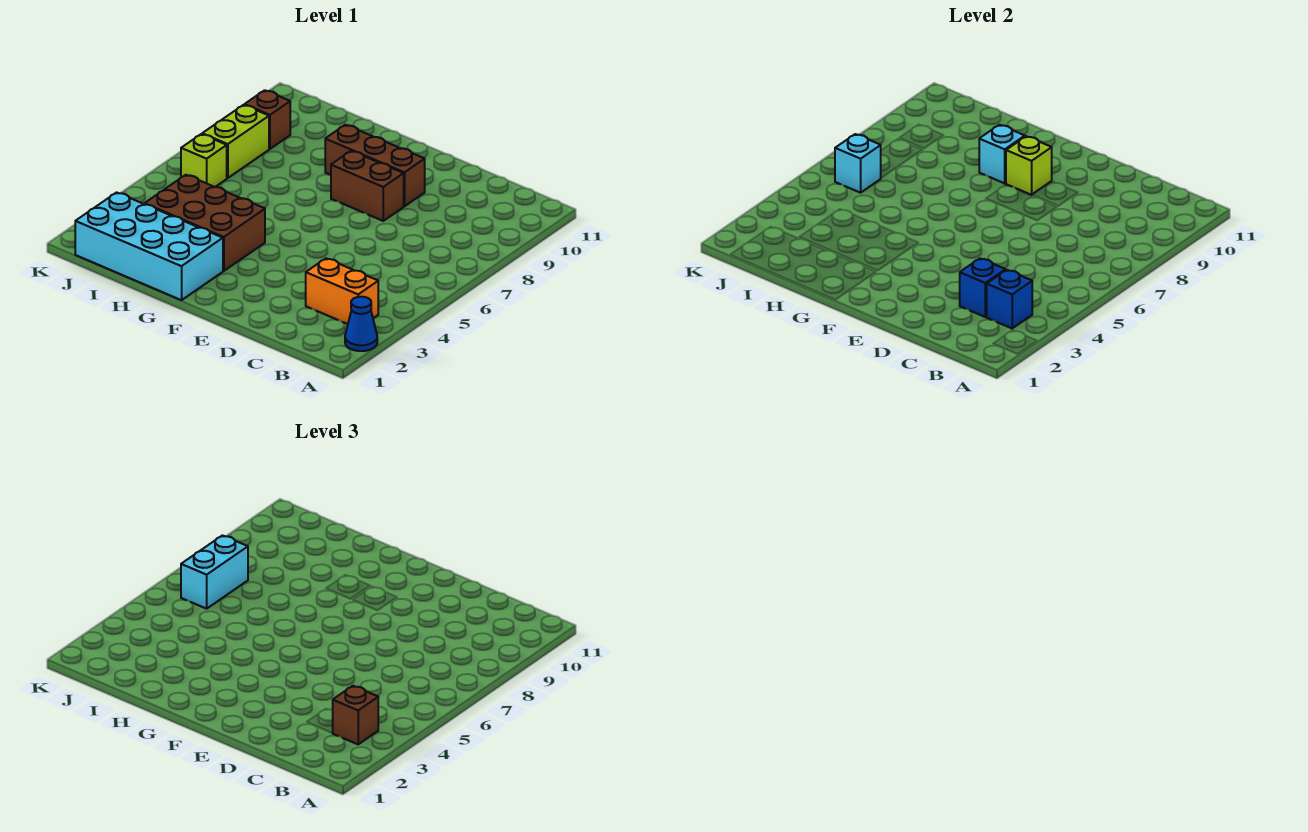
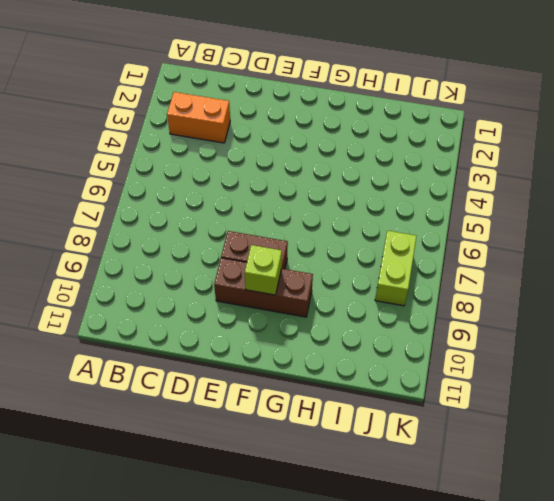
none -> blue 1x1 cone [345,297,377,351]
none -> cyan 2x4 brick [75,192,223,300]
none -> brown 2x3 brick [145,175,265,271]

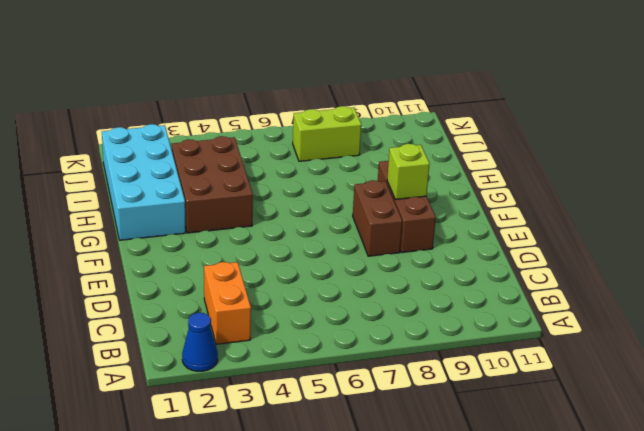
none -> lime 1x1 brick [181,134,227,187]
none -> brown 1x1 brick [245,90,290,149]
none -> blue 1x1 brick [987,270,1032,328]

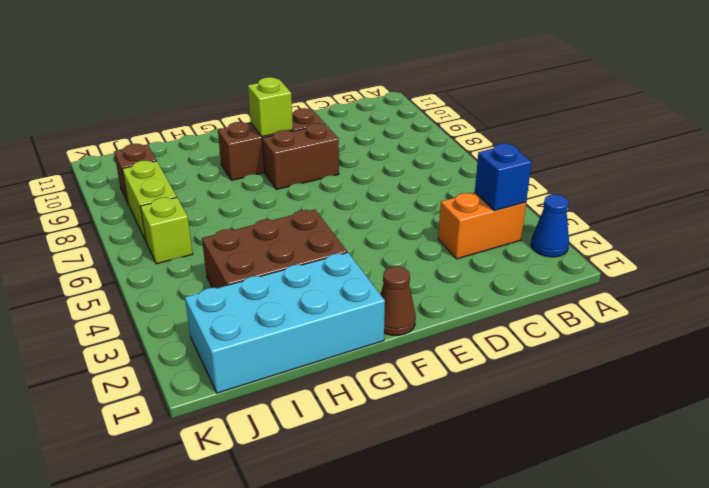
brown 1x1 cone [380,266,416,336] -> none
none -> blue 1x1 brick [960,258,1005,317]
none -> cyan 1x1 brick [979,125,1025,183]
none -> cyan 1x1 brick [835,134,881,193]

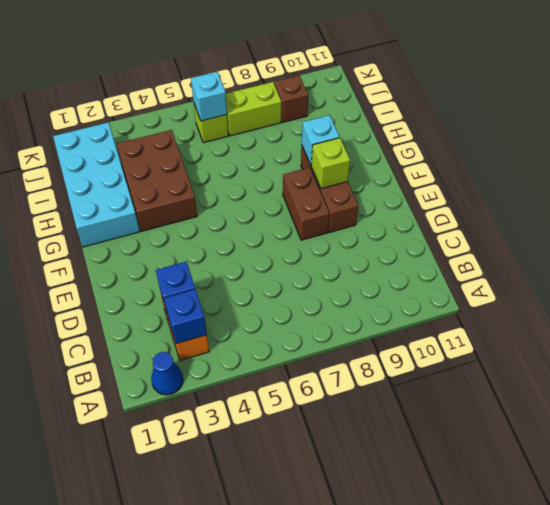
none -> brown 1x1 brick [333,686,378,744]
none -> cyan 1x2 brick [181,536,248,609]

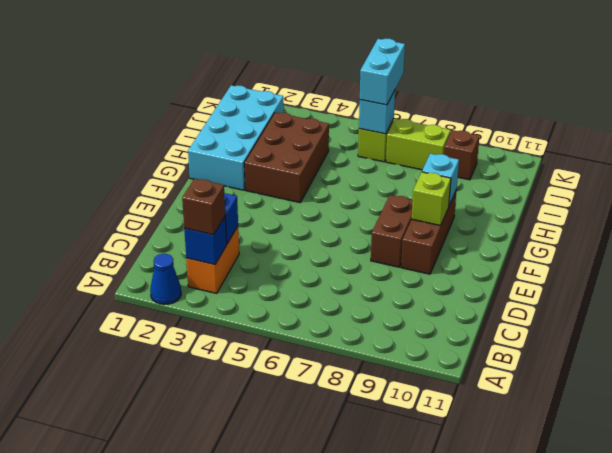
cyan 1x2 brick [360,39,405,105] -> cyan 1x2 brick turned to [181,536,248,609]

